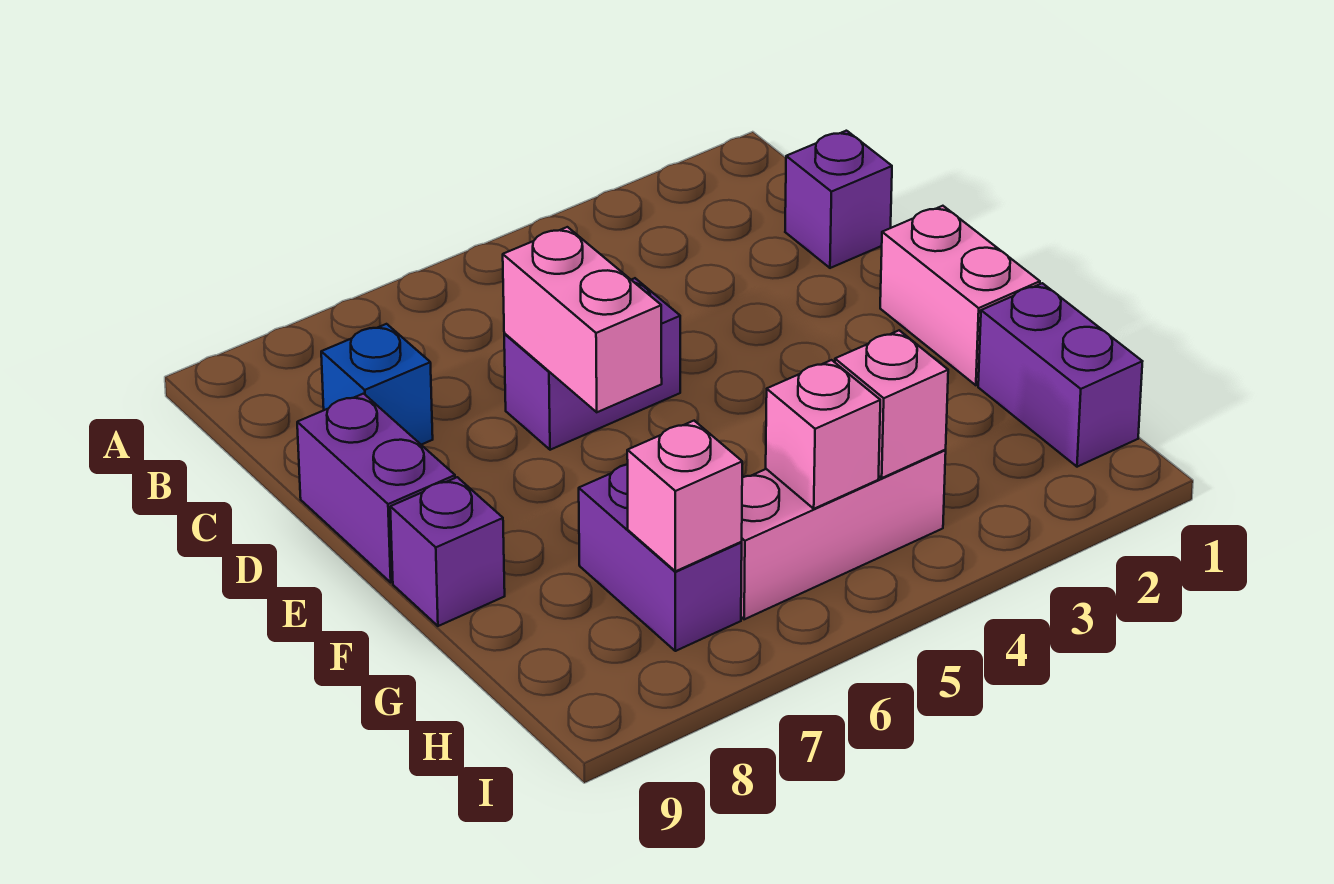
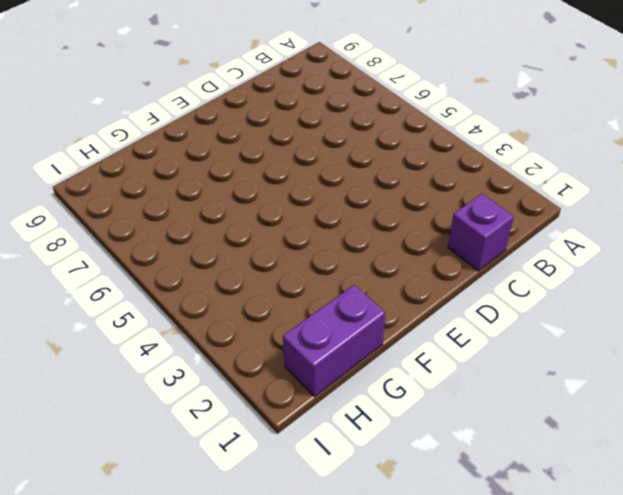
none -> blue 1x1 brick [321,324,433,445]
none -> purple 1x2 brick [504,278,680,450]
none -> purple 1x2 brick [297,394,455,582]

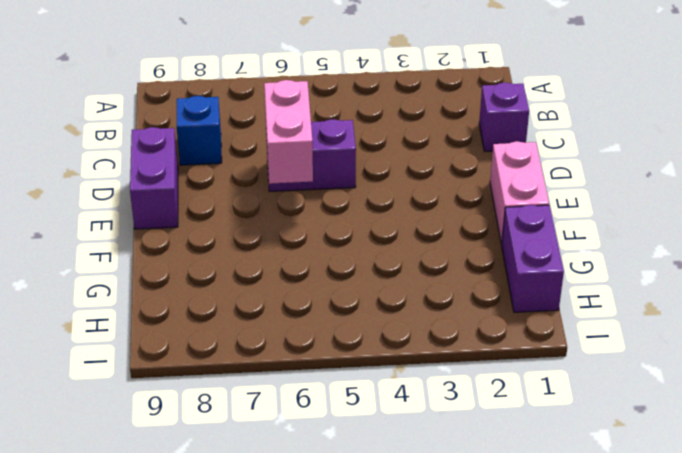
none -> purple 1x1 brick [390,477,505,626]
none -> purple 1x2 brick [579,464,742,651]
none -> pink 1x3 brick [741,450,946,619]

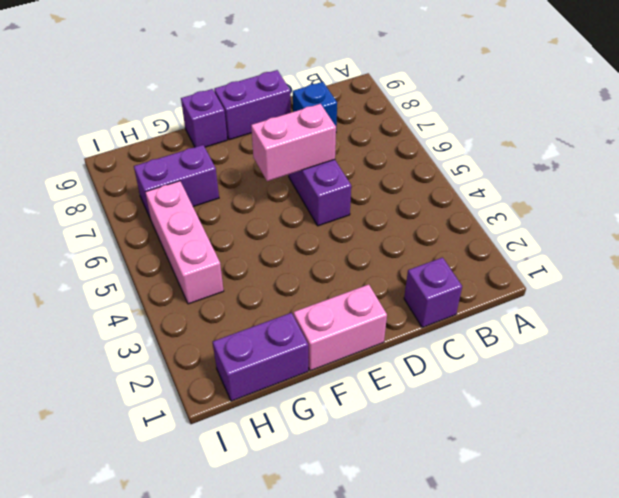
none -> pink 1x1 brick [835,330,948,478]
none -> pink 1x1 brick [766,360,880,509]
none -> pink 1x1 brick [627,421,742,571]

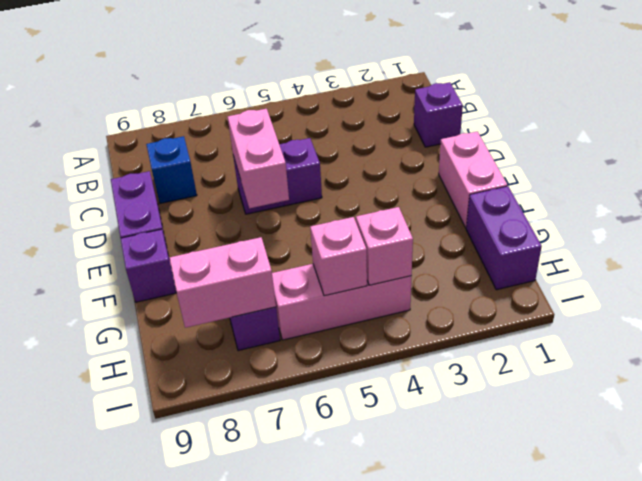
pink 1x2 brick [169,237,276,328] -> pink 1x1 brick [627,421,742,571]

